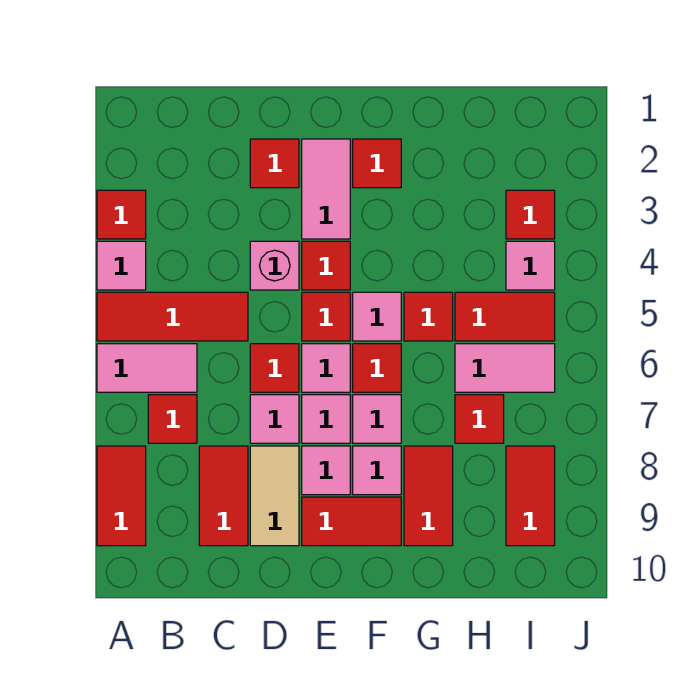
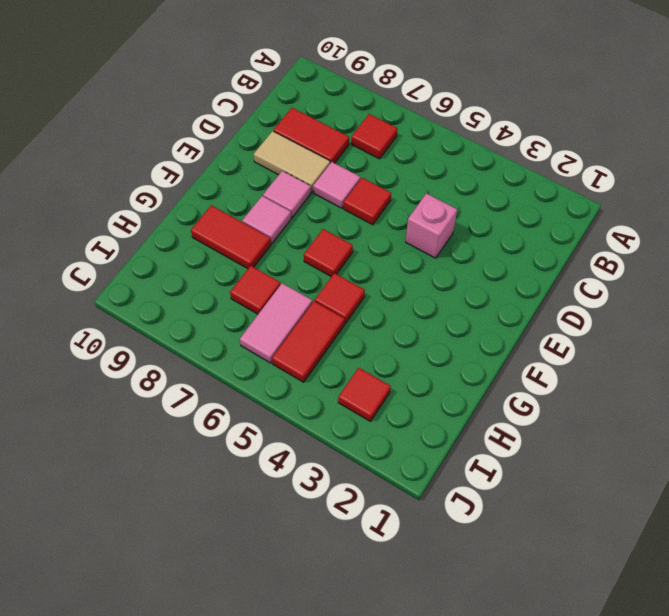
none -> red 1x1 tile [97,190,146,239]
none -> pink 1x1 tile [97,241,146,290]
none -> red 1x3 tile [97,292,248,341]
none -> pink 1x2 tile [97,344,197,392]

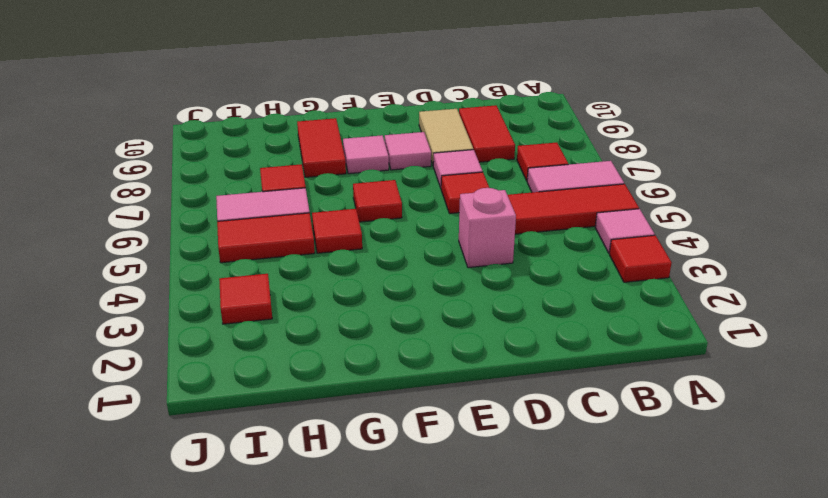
none -> red 1x2 tile [97,446,146,546]
none -> red 1x1 tile [250,139,299,188]
none -> pink 1x2 tile [302,139,350,239]
none -> red 1x1 tile [302,241,350,290]

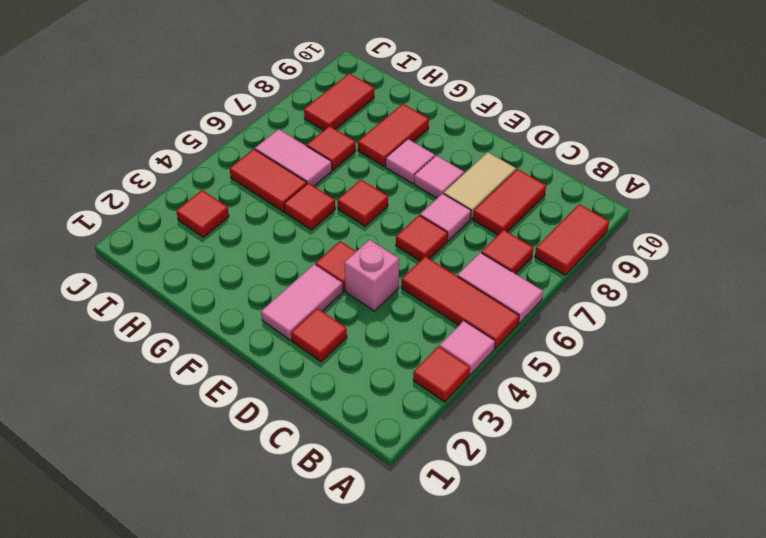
none -> red 1x1 tile [302,292,350,341]
none -> pink 1x1 tile [302,344,350,392]
none -> pink 1x1 tile [302,395,350,443]
none -> red 1x2 tile [302,497,401,546]

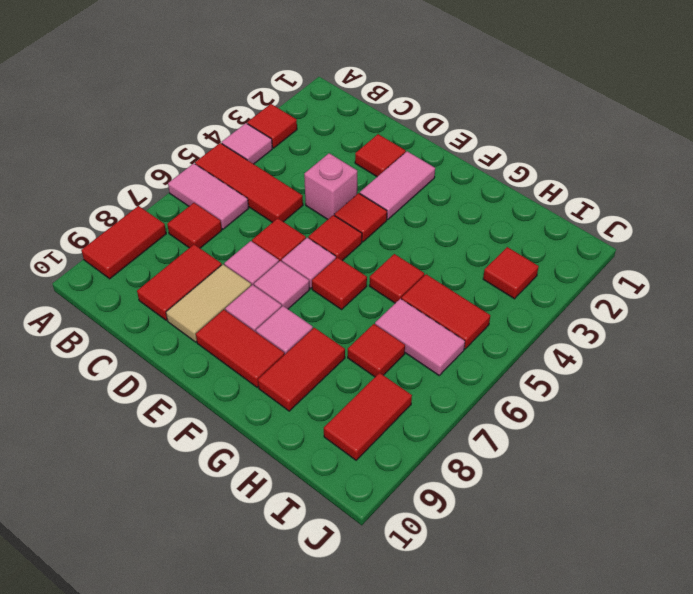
none -> red 1x1 tile [353,139,401,188]
none -> pink 1x1 tile [353,292,401,341]
none -> pink 1x1 tile [353,395,401,443]
none -> pink 1x1 tile [506,241,555,290]

